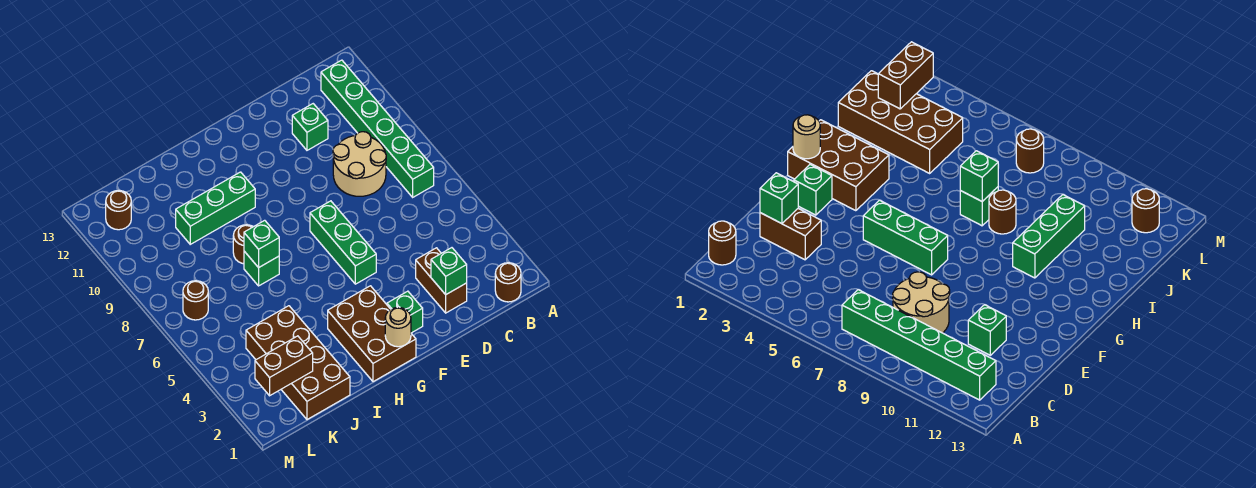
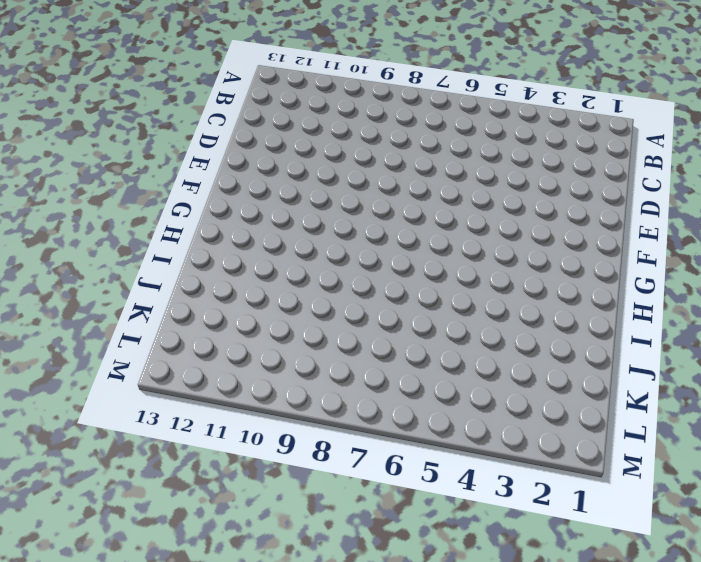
none -> brown 1x1 round brick [495,263,521,302]
none -> green 1x6 brick [321,60,434,197]
none -> tan 2x2 round brick [333,132,386,196]

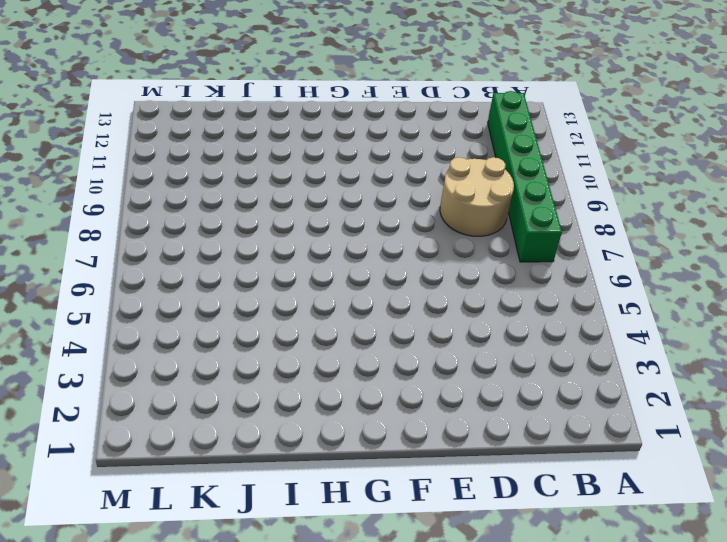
none -> brown 1x1 round brick [495,263,521,302]
none -> brown 1x2 brick [416,248,467,313]
none -> green 1x1 brick [292,104,328,150]

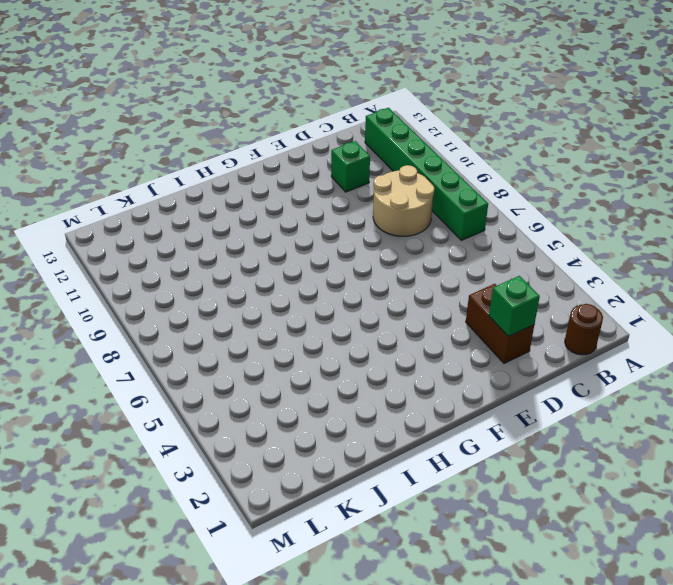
none -> green 1x1 brick [387,291,423,333]
none -> green 1x3 brick [310,201,376,284]
none -> brown 2x3 brick [328,286,416,382]

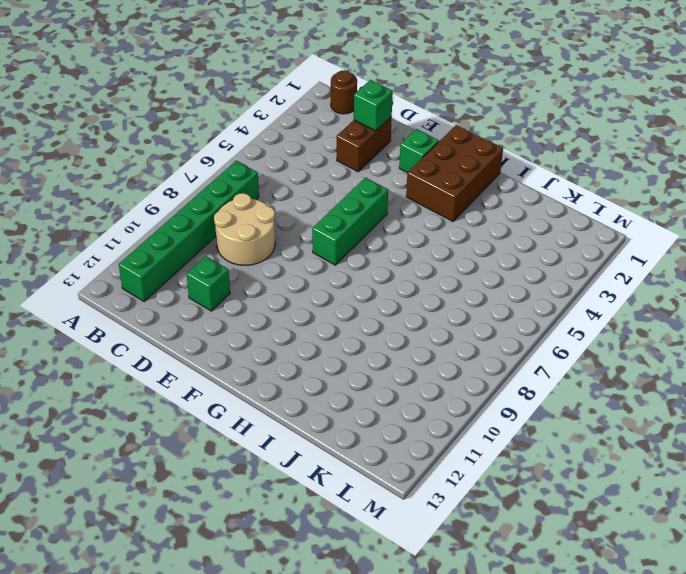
none -> green 1x3 brick [176,172,255,244]
none -> green 1x1 brick [244,251,279,286]
none -> brown 1x1 round brick [233,225,253,264]

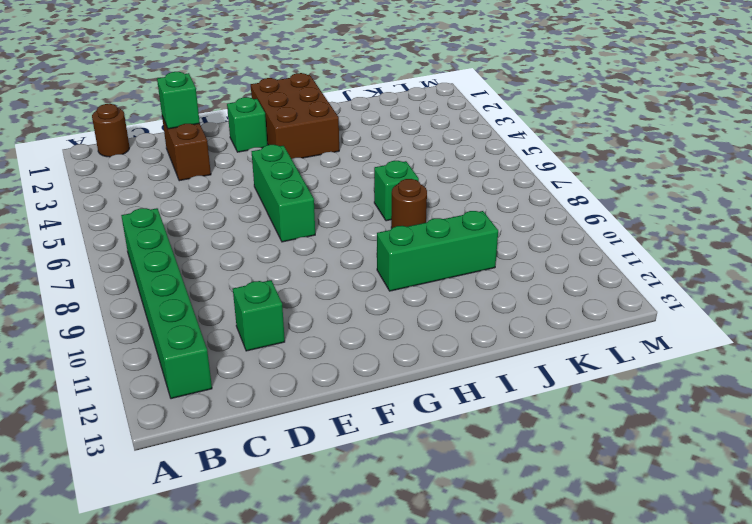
none -> tan 2x2 round brick [333,132,386,196]
none -> brown 2x4 brick [246,306,350,420]
none -> brown 1x1 round brick [183,281,208,320]

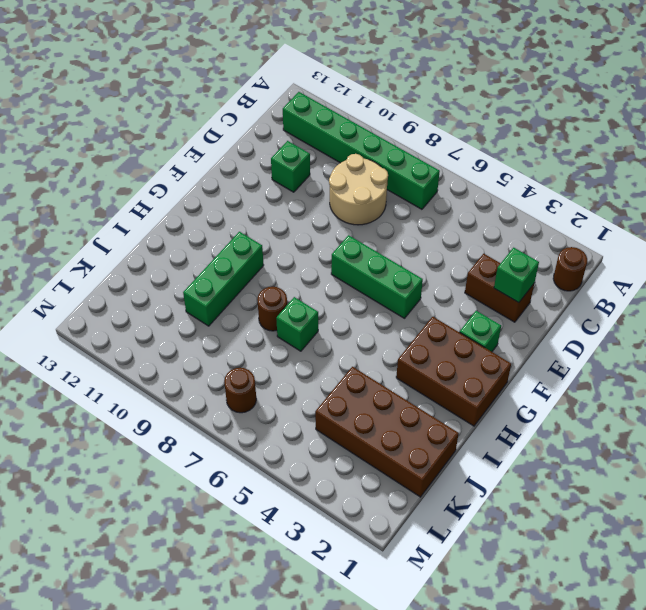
none -> brown 1x1 round brick [106,190,131,230]
none -> tan 1x1 round brick [385,307,411,347]
none -> green 1x1 brick [244,220,279,268]

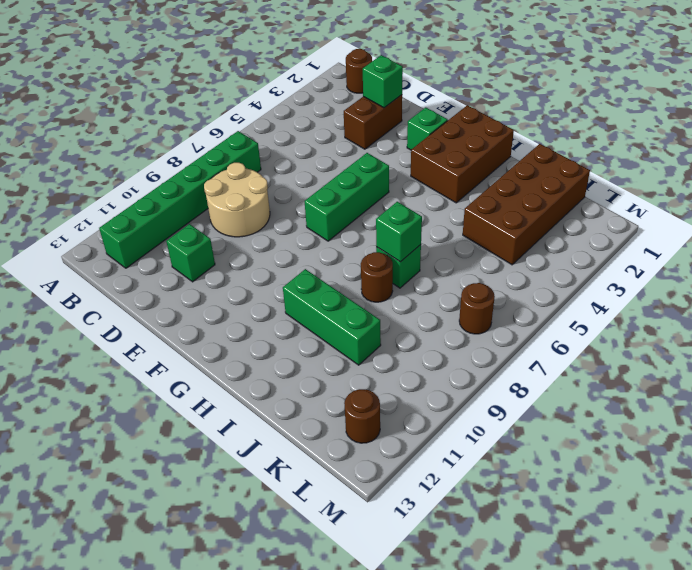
none -> tan 1x1 round brick [385,307,411,347]
none -> brown 1x2 brick [255,336,313,396]

